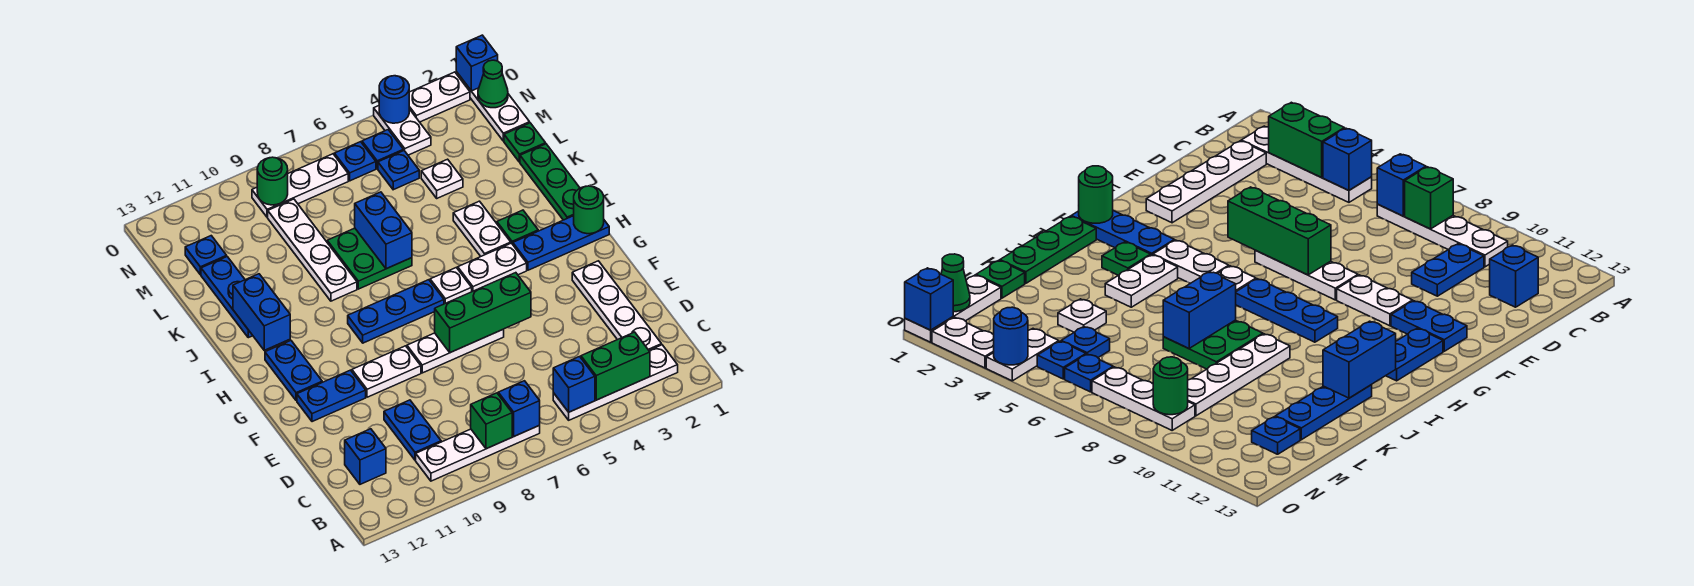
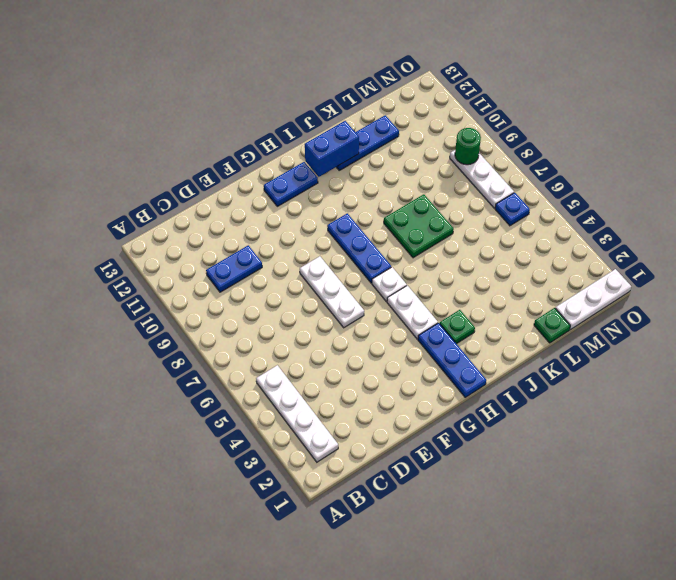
none -> white 1x4 plate [416,425,540,481]
none -> white 1x4 plate [572,261,662,350]
none -> blue 1x1 brick [345,429,386,484]
none -> white 1x2 plate [352,346,421,397]

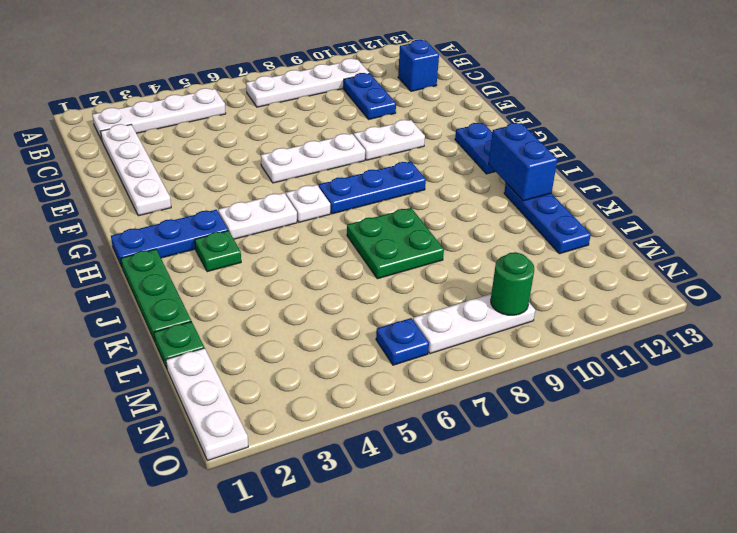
none -> blue 1x2 plate [297,370,366,422]
none -> white 1x2 plate [453,201,511,256]
none -> white 1x4 plate [268,199,357,301]
none -> white 1x1 plate [421,159,463,198]

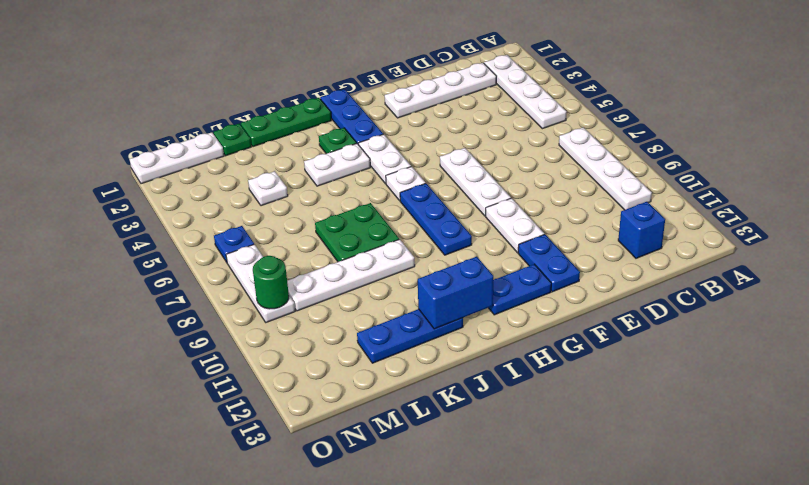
none -> blue 1x2 plate [384,400,441,460]
none -> blue 1x1 plate [378,151,419,190]
none -> blue 1x1 plate [185,236,227,275]
none -> white 1x2 plate [374,106,431,155]

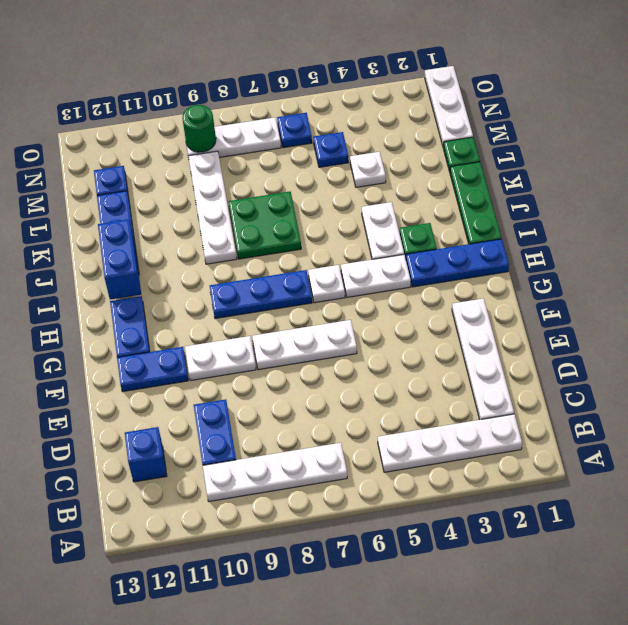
none -> white 1x2 plate [374,106,431,155]
none -> blue 1x1 plate [362,130,403,169]
none -> white 1x2 plate [409,72,470,122]
none -> green 1x2 brick [581,332,650,400]

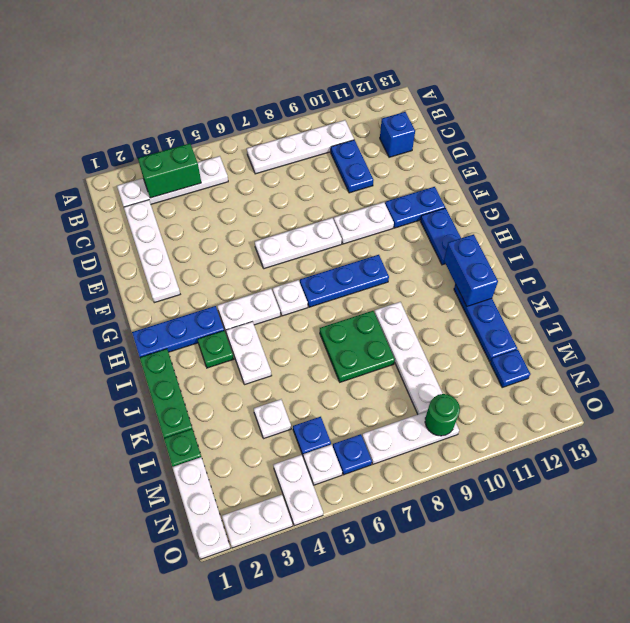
white 1x1 plate [303,444,342,485] -> blue 1x1 plate [362,130,403,169]
none -> blue 1x1 brick [553,357,595,412]
none -> blue 1x1 brick [498,381,540,436]
none -> green 1x1 brick [471,393,512,449]
none -> green 1x3 brick [435,273,531,353]

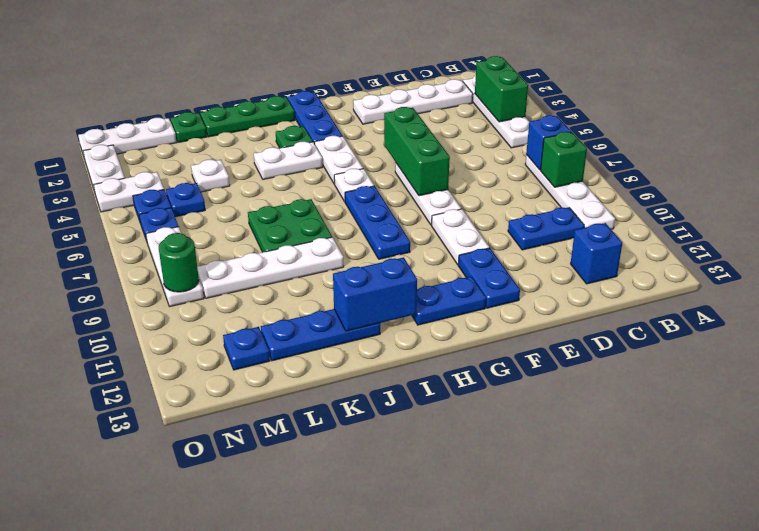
none -> blue 1x1 brick [553,357,595,412]
none -> green 1x1 round brick [574,186,604,234]
none -> blue 1x2 brick [355,192,412,269]
none -> green 1x1 cone [478,60,508,108]

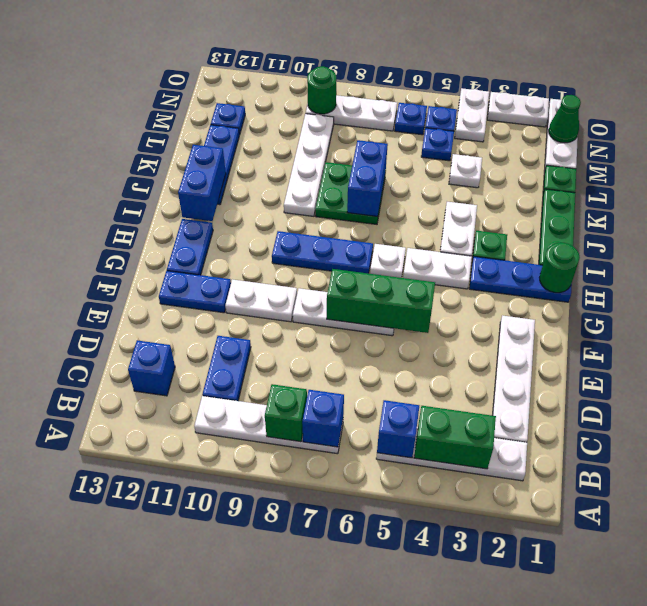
none -> blue 1x1 brick [456,35,498,91]
none -> blue 1x1 round brick [379,76,409,123]

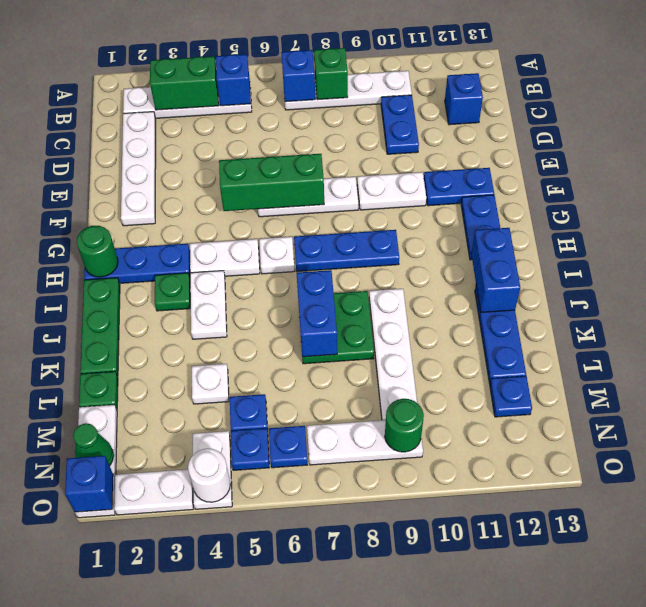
white 1x1 round brick [188,449,230,502] -> blue 1x1 round brick [379,76,409,123]

